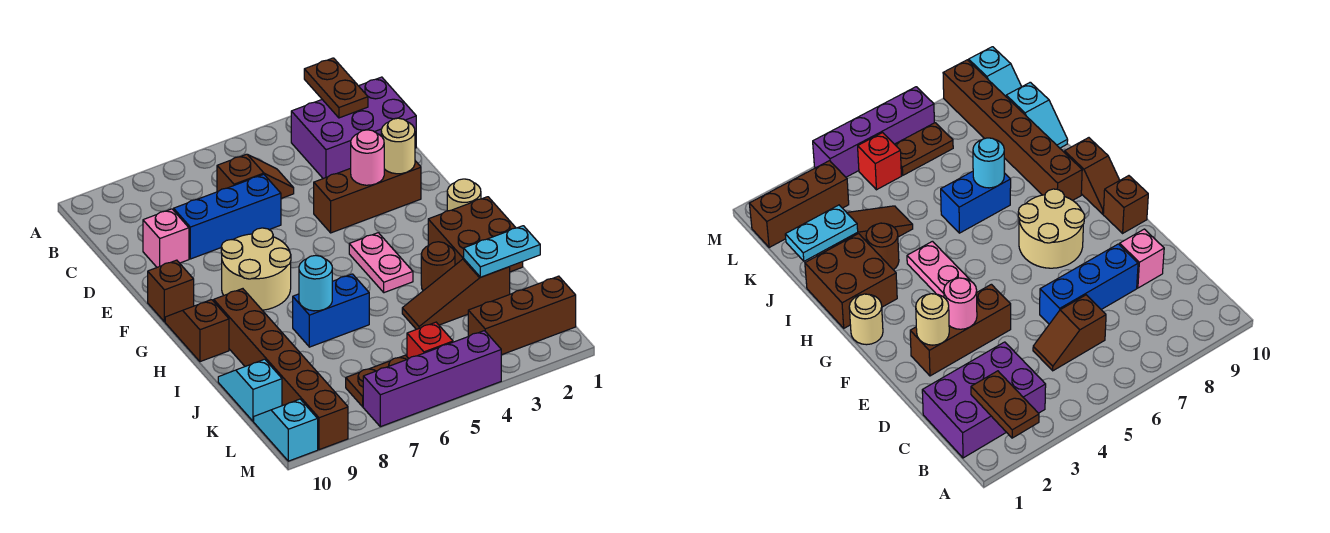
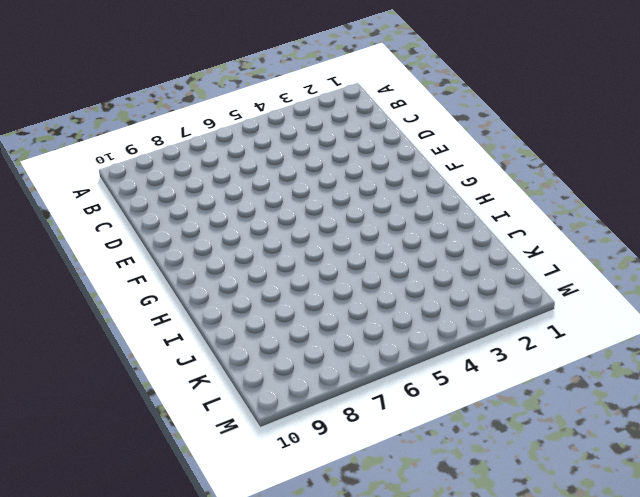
none -> purple 2x3 brick [291,77,416,179]
none -> brown 1x2 slope [217,154,294,198]
none -> blue 1x3 brick [174,174,281,259]

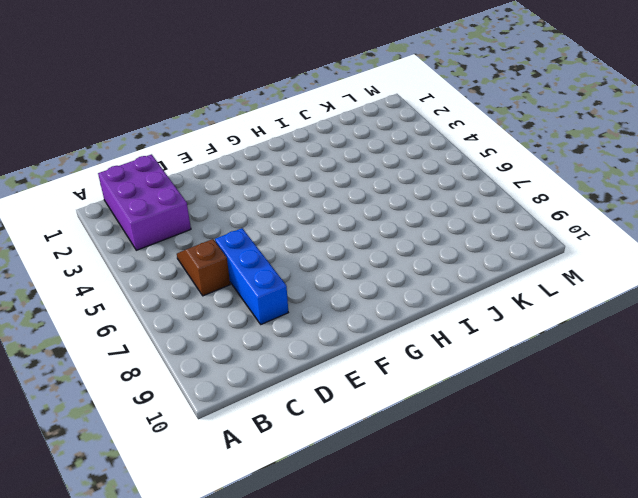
none -> pink 1x1 brick [143,209,189,267]
none -> brown 1x3 brick [314,161,421,233]
none -> tan 2x2 round brick [221,228,291,310]

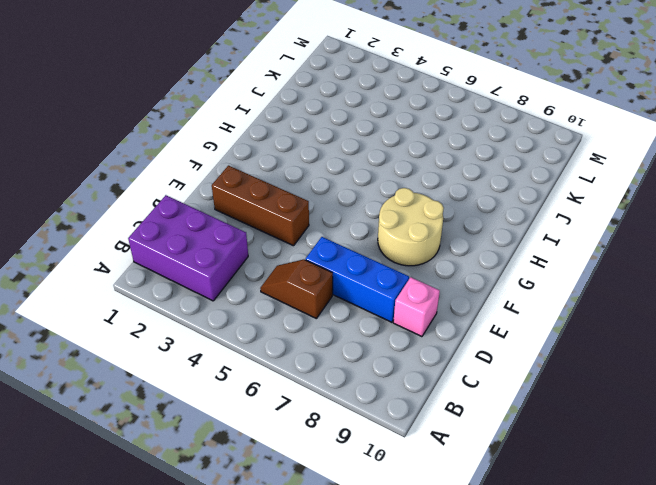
none -> brown 1x1 brick [148,260,194,322]
none -> tan 1x1 round brick [447,179,481,211]
none -> pink 1x2 plate [349,233,413,293]

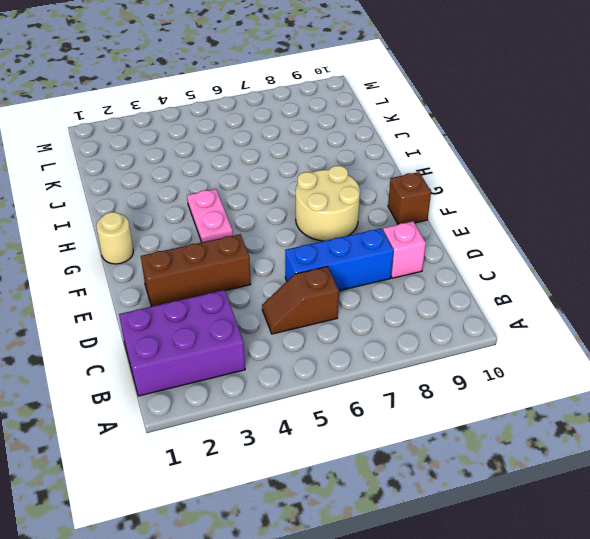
none -> brown 1x2 slope [165,300,229,362]
none -> brown 2x2 brick [428,197,523,272]
none -> brown 1x6 brick [214,289,348,450]

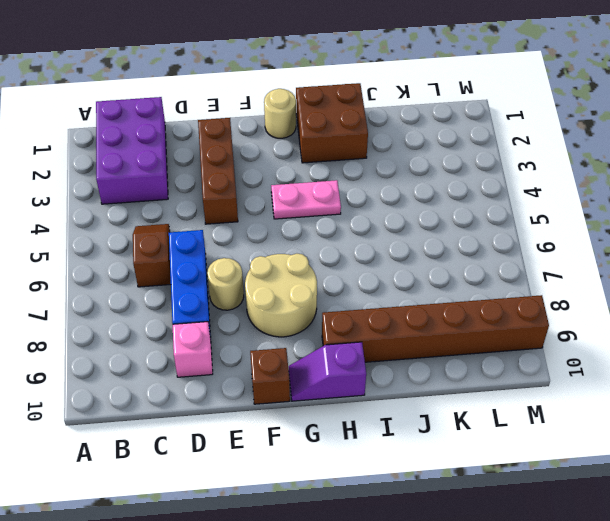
tan 1x1 round brick [207,258,244,310] -> tan 1x1 round brick moved to [381,118,415,174]
purple 1x2 slope [289,342,366,401] -> brown 1x2 slope [165,300,229,362]
none -> brown 1x1 round brick [421,242,455,291]
none -> blue 1x2 brick [293,274,369,347]
none -> brown 1x3 slope [402,259,510,329]

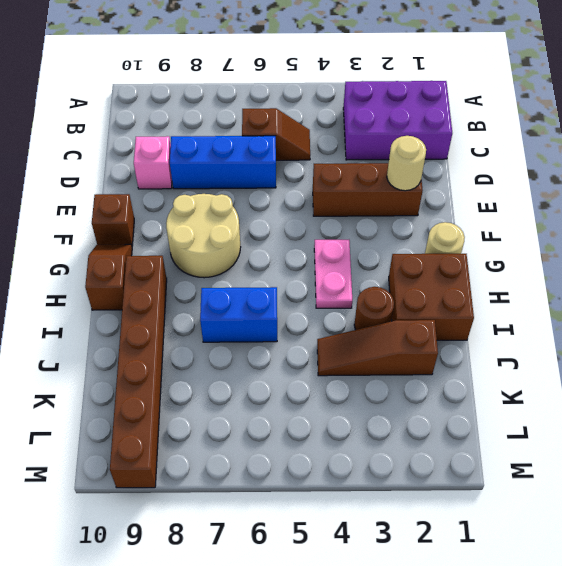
none -> cyan 1x2 slope [218,359,282,421]
none -> brown 1x3 brick [468,276,576,355]
none -> red 1x1 brick [407,322,453,358]

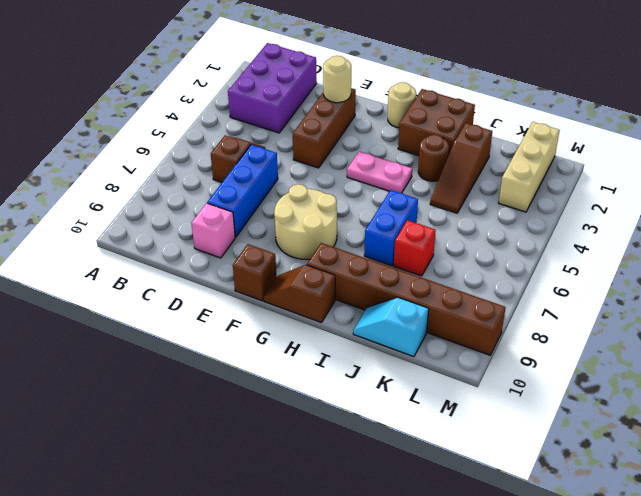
red 1x1 brick [394,220,436,276] -> red 1x1 brick moved to [407,322,453,358]
tan 1x3 brick [499,122,560,212] -> brown 1x3 brick [468,276,576,355]
none -> brown 1x2 plate [346,355,409,407]
none -> cyan 1x2 slope [254,399,318,461]
none -> purple 1x4 brick [363,331,501,427]

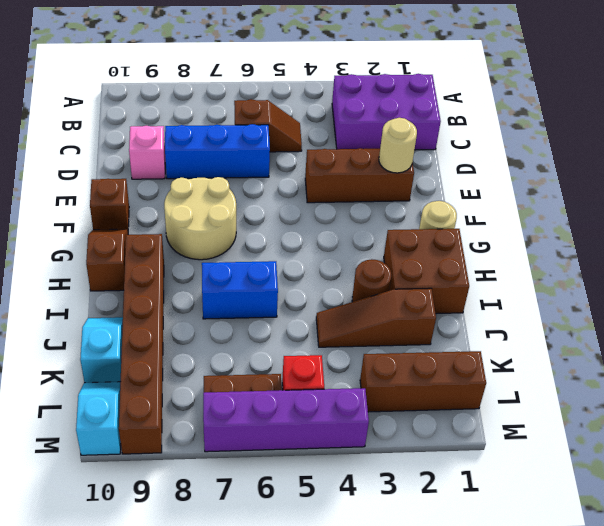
none -> pink 1x2 plate [349,233,413,293]
none -> brown 1x2 plate [304,58,368,118]
none -> pink 1x1 round brick [351,130,384,185]

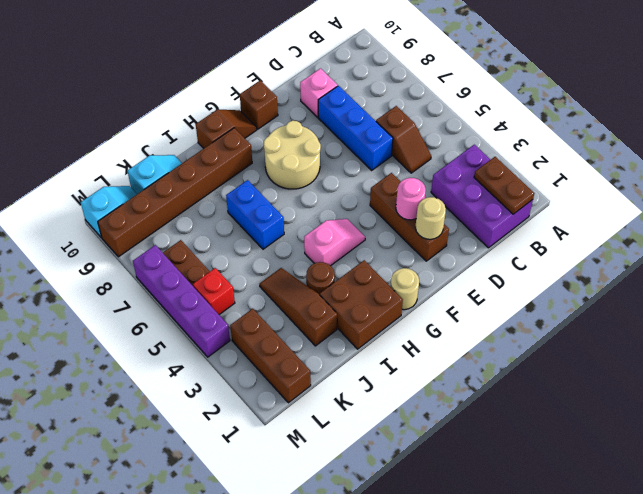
brown 1x2 plate [474,157,534,214] -> brown 1x2 plate turned to [304,58,368,118]
pink 1x2 slope [304,219,365,266] -> pink 1x2 plate [349,233,413,293]
none -> cyan 1x1 round brick [299,255,332,311]
none -> cyan 1x2 plate [464,226,540,277]

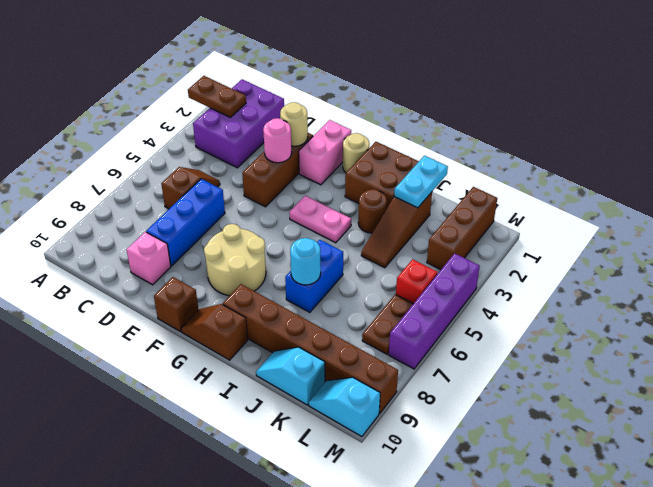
pink 1x2 brick [299,120,351,185] -> none

